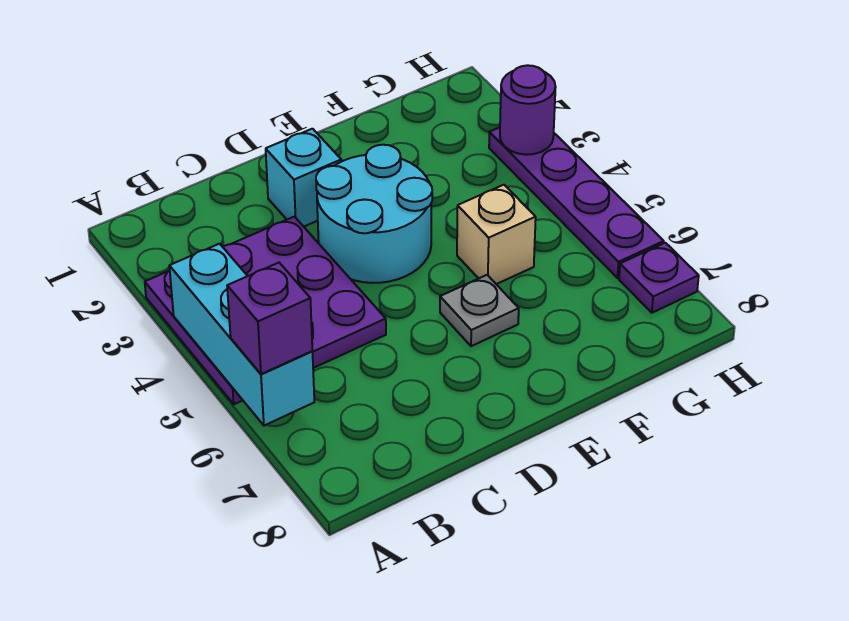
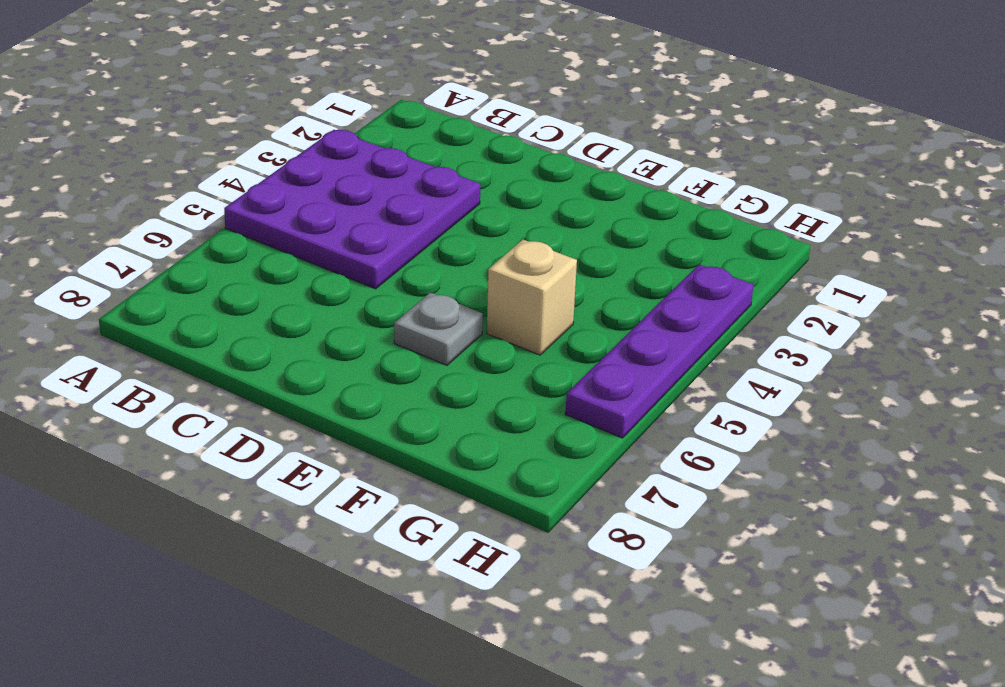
none -> cyan 1x1 brick [266,129,341,227]
none -> cyan 2x2 round brick [316,145,432,283]

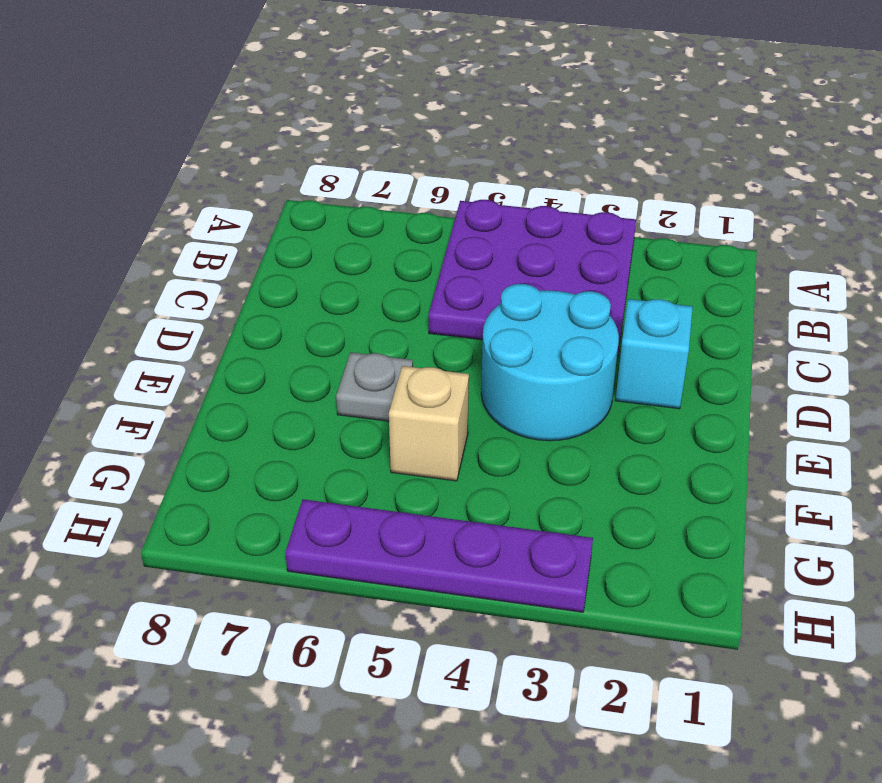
none -> purple 1x1 plate [619,243,699,313]
none -> cyan 1x3 brick [169,244,314,426]

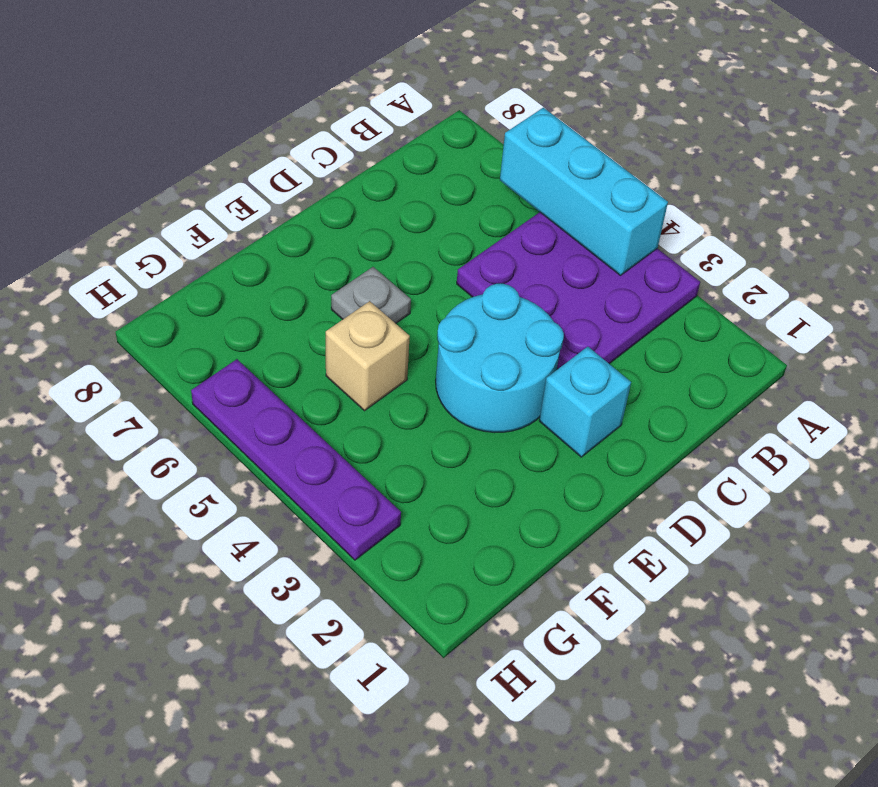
none -> purple 1x1 plate [619,243,699,313]
none -> purple 1x1 round brick [500,65,556,155]

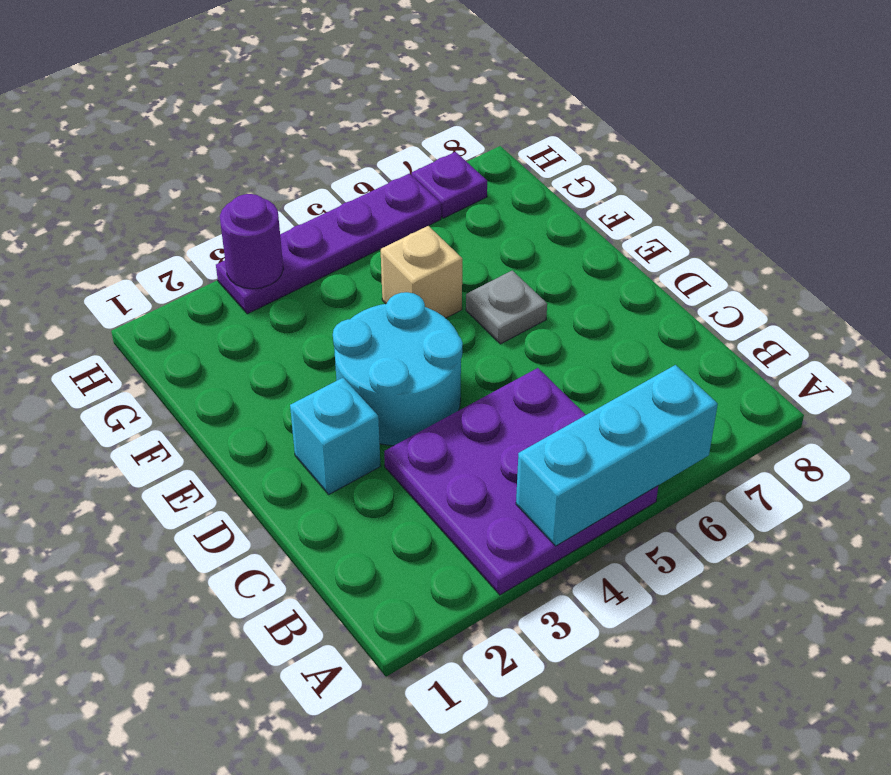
none -> purple 1x1 brick [227,263,312,374]

